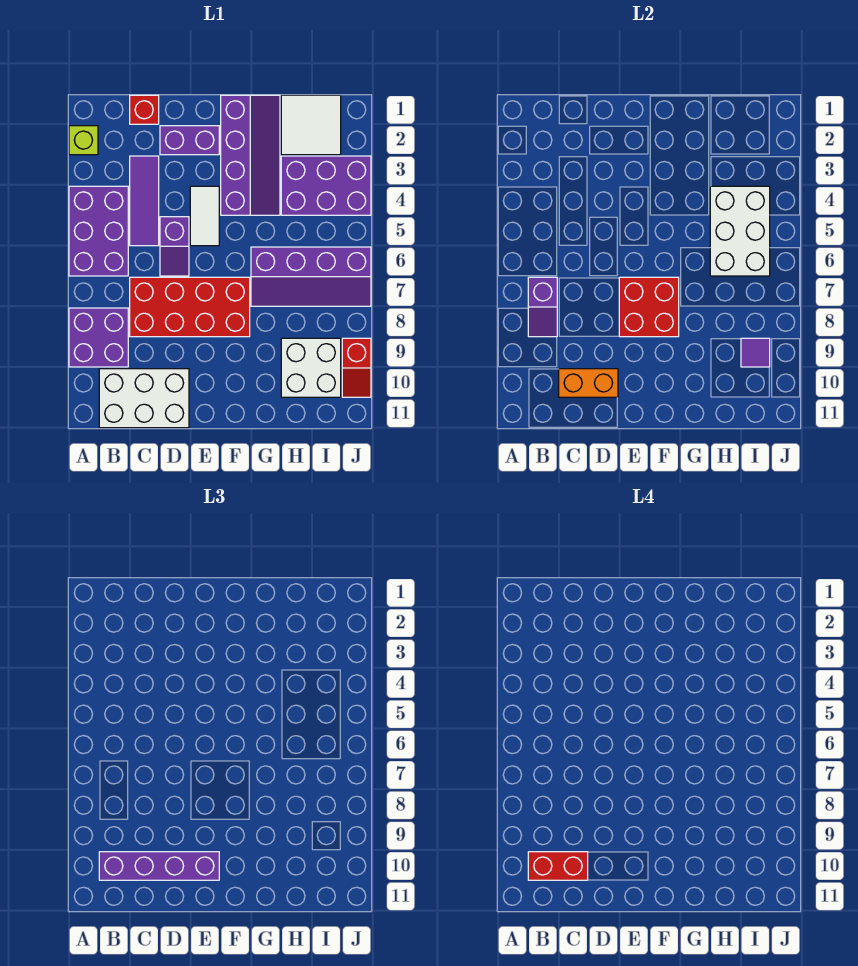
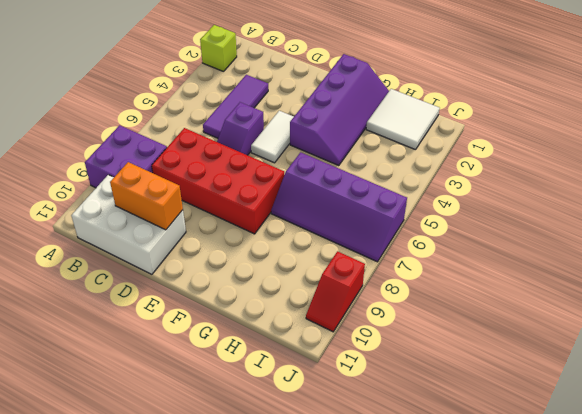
none -> purple 2x3 brick [69,186,128,276]
none -> red 1x1 brick [130,95,159,124]
none -> purple 1x2 brick [160,126,219,155]

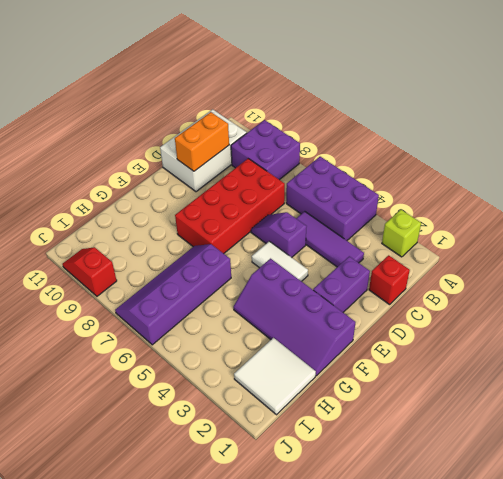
none -> purple 2x3 brick [281,156,371,215]
none -> white 2x2 brick [281,338,341,397]
none -> purple 1x2 slope [528,277,557,337]

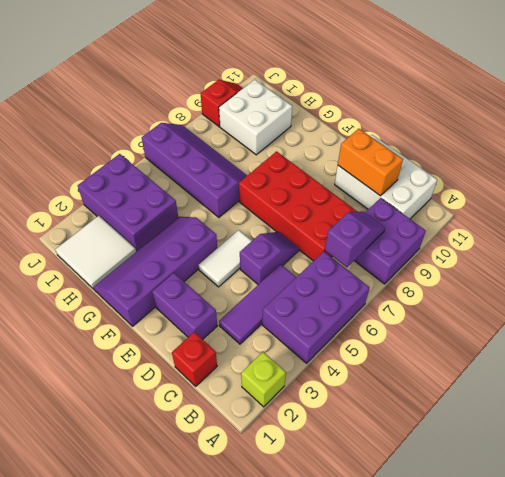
none -> red 2x2 brick [619,277,679,337]
none -> white 2x3 brick [710,186,770,276]
none -> purple 1x1 tile [741,338,770,367]

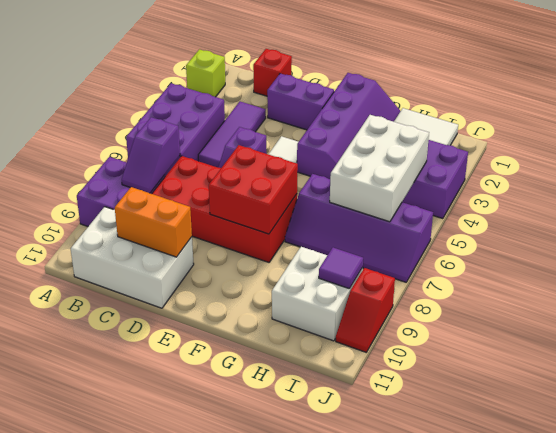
none -> purple 1x4 brick [99,852,219,880]
none -> red 1x2 brick [528,852,588,880]

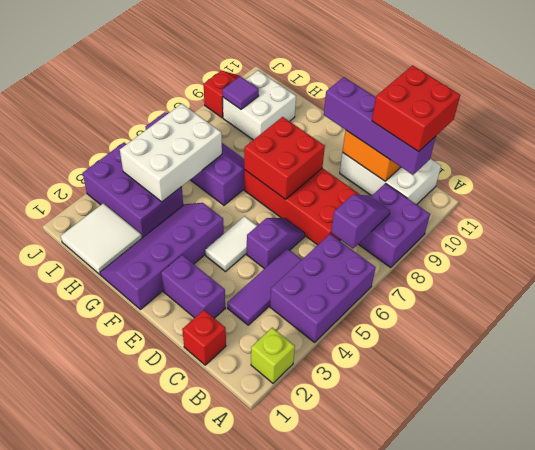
red 2x2 brick [372,65,460,152] -> red 1x2 brick [528,852,588,880]

